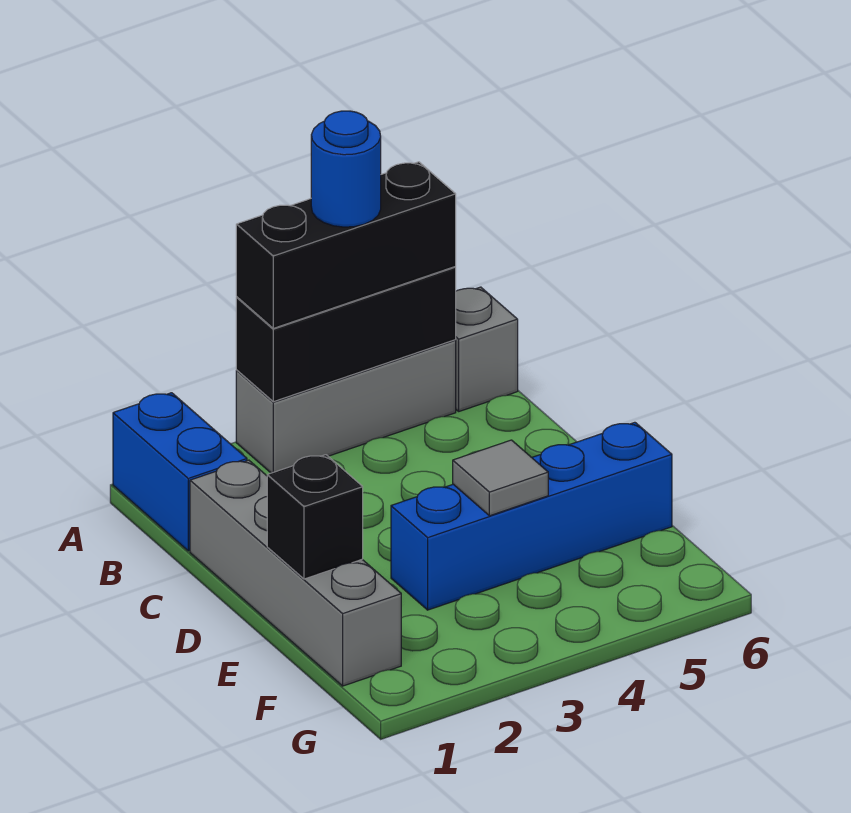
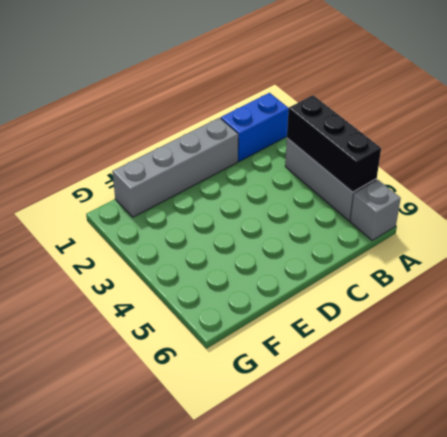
none -> blue 1x4 brick [391,422,672,610]
none -> black 1x1 brick [267,455,363,579]

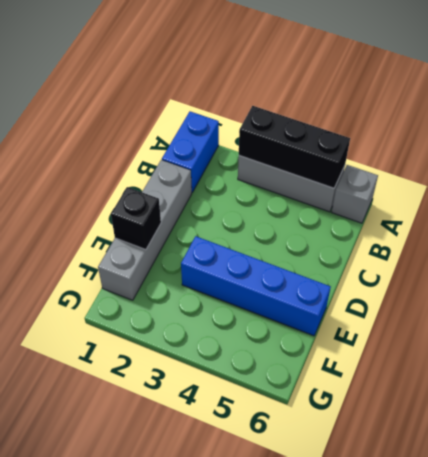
none -> grey 1x1 tile [453,440,548,516]
none -> black 1x3 brick [236,162,456,328]

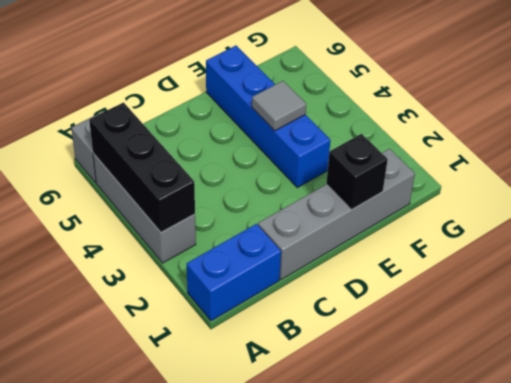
none -> black 1x3 brick [236,162,456,328]
none -> blue 1x1 round brick [311,111,381,227]

